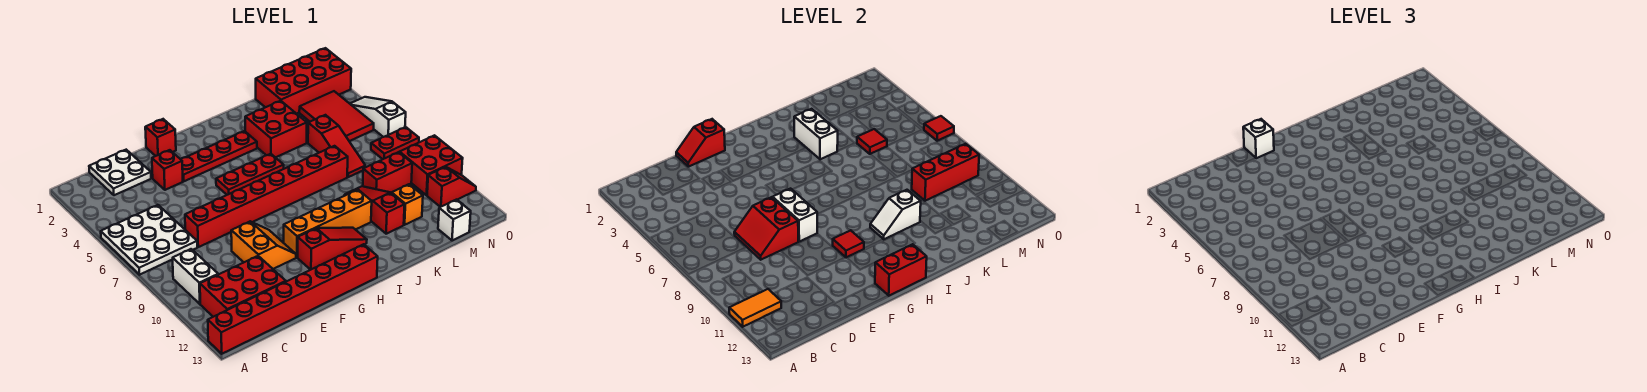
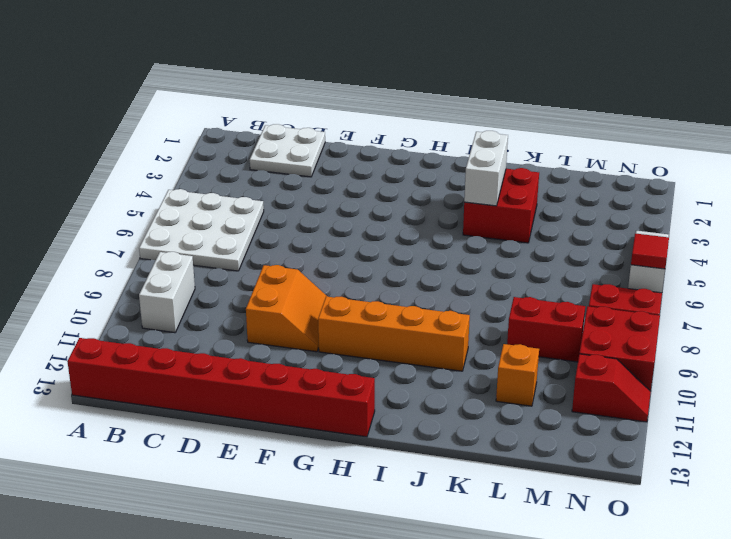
none -> red 2x3 brick [200,256,286,317]
none -> red 1x8 brick [185,146,348,247]
none -> red 1x1 brick [152,150,183,190]
none -> red 1x1 brick [145,119,176,156]

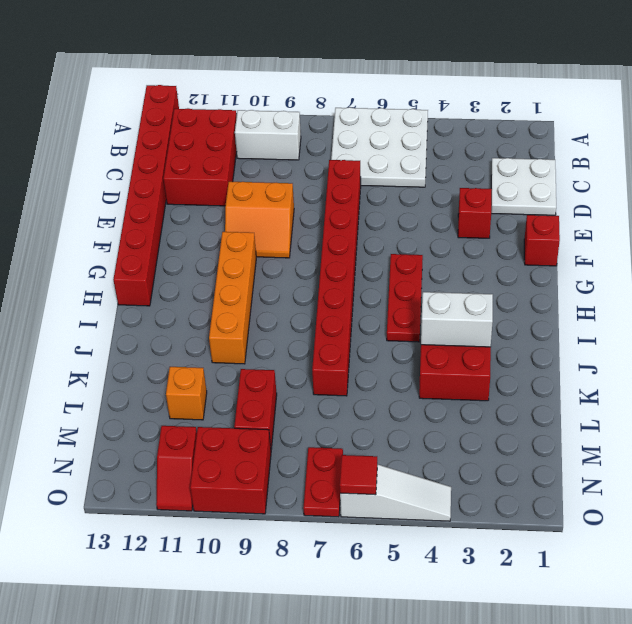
none -> red 1x4 plate [181,131,257,181]
none -> red 1x3 slope [298,228,367,270]
none -> red 1x3 slope [344,186,405,234]
none -> red 2x4 brick [256,48,351,114]

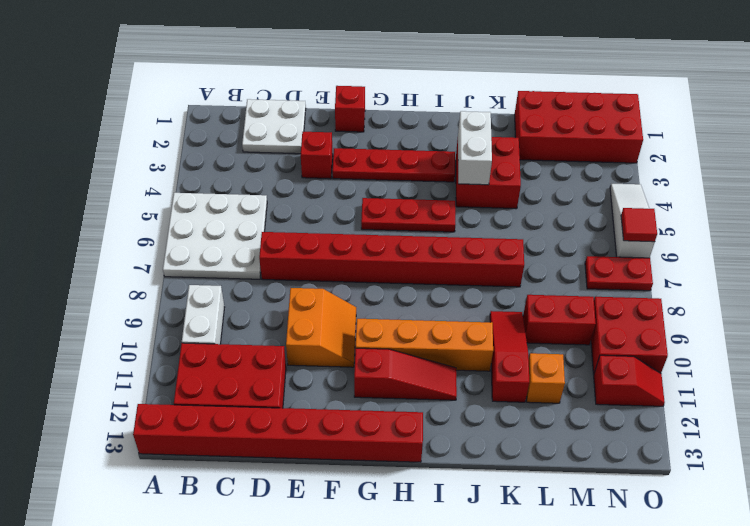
none -> red 1x3 slope [308,115,365,177]
none -> red 2x3 tile [299,91,374,141]
none -> white 1x1 brick [438,200,471,241]
none -> orange 1x2 tile [729,289,781,327]

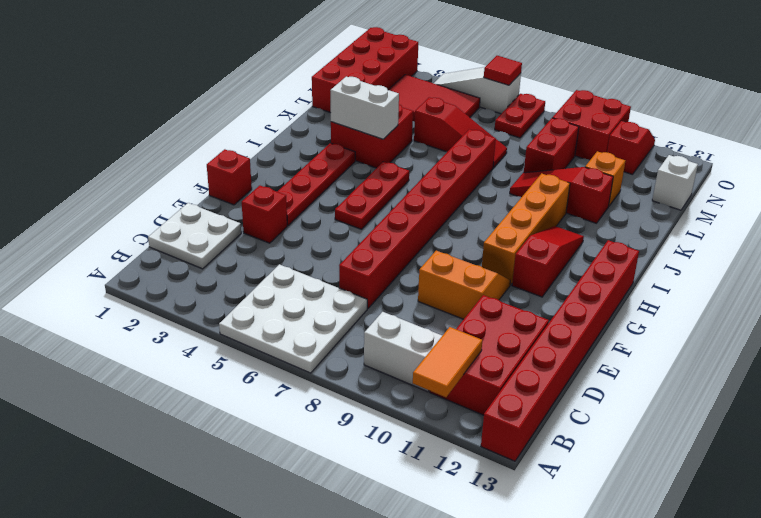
none -> red 2x2 slope [734,197,798,260]
none -> red 1x2 slope [676,119,725,167]
none -> white 1x2 brick [773,189,817,241]
none -> red 1x1 tile [833,230,864,257]

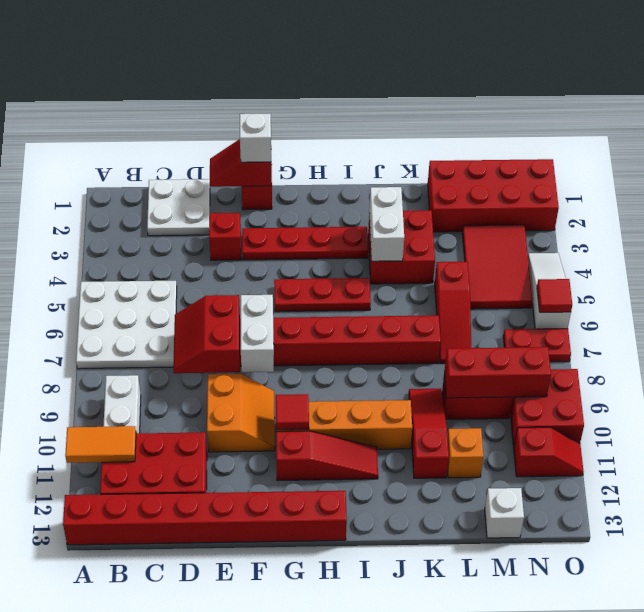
none -> red 1x2 brick [875,244,927,296]
none -> white 1x2 slope [870,190,921,239]
none -> red 1x1 tile [857,129,887,154]

